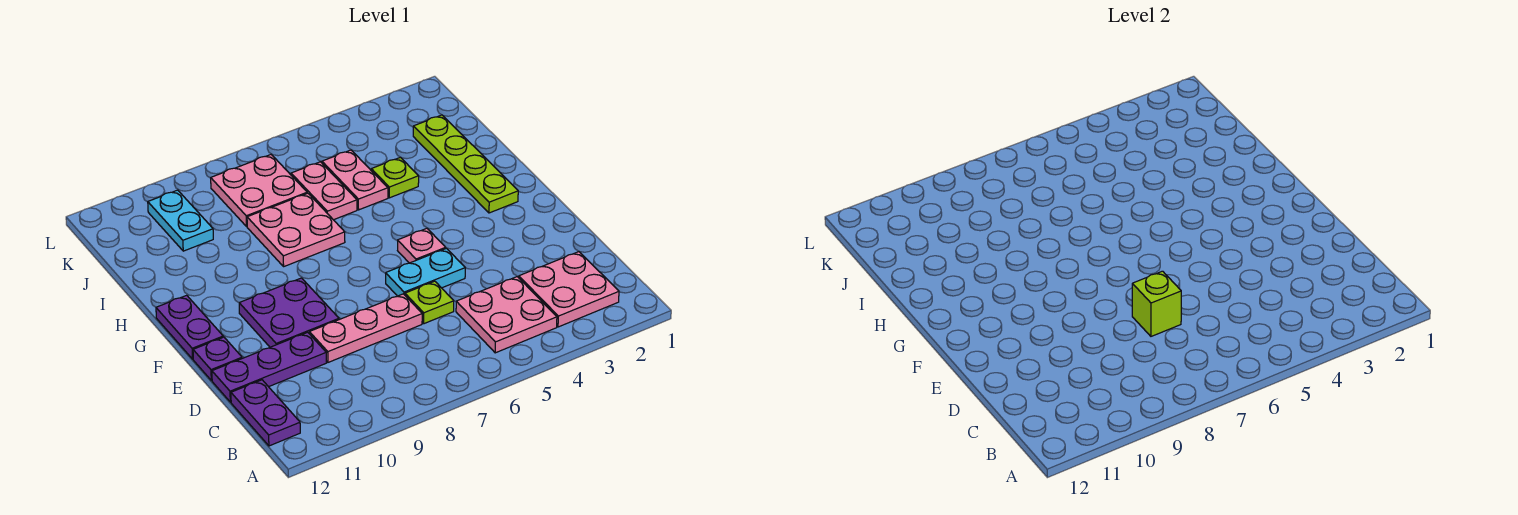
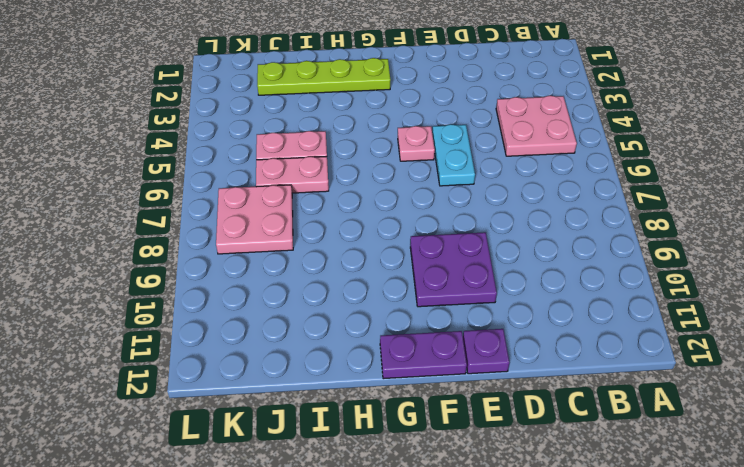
none -> pink 2x2 plate [519,252,619,327]
none -> purple 1x2 plate [231,380,300,446]
none -> lime 1x1 plate [405,281,454,324]

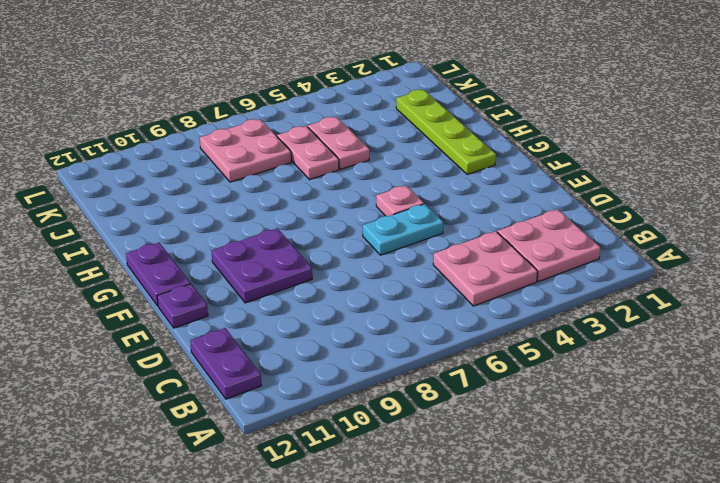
none -> lime 1x1 plate [405,281,454,324]
none -> pink 1x3 plate [309,294,422,362]
none -> purple 1x3 plate [212,332,326,402]

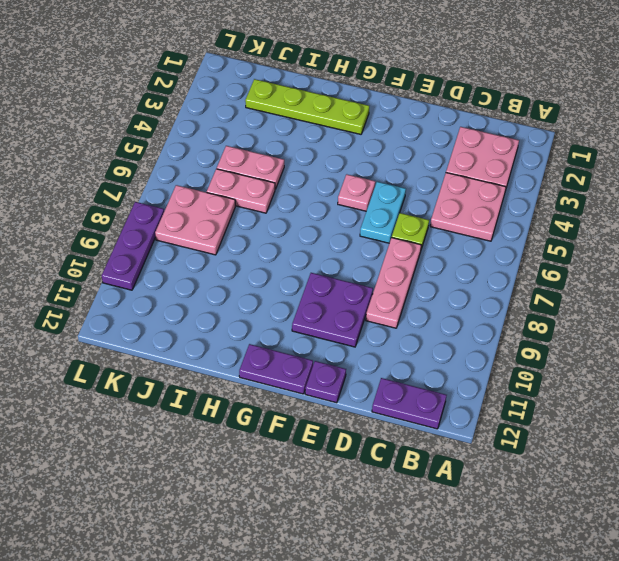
purple 1x3 plate [102,202,164,290] -> purple 1x3 plate moved to [212,332,326,402]
none -> pink 2x2 plate [247,193,345,266]
none -> lime 1x1 plate [371,157,419,198]
none -> cyan 1x2 plate [148,190,213,251]

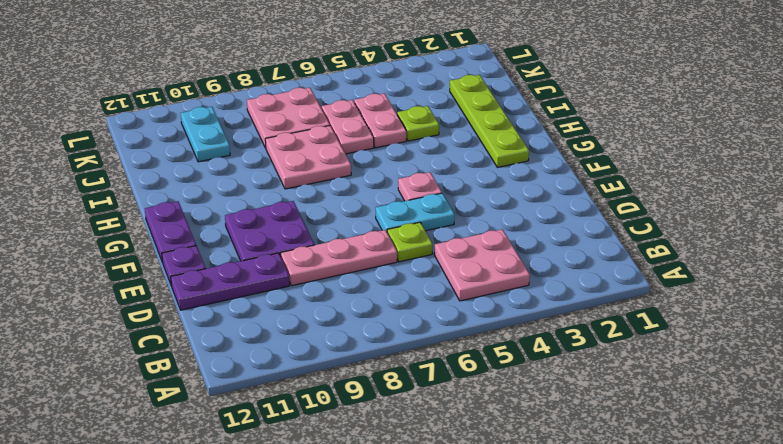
none -> pink 2x2 plate [519,252,619,327]
none -> purple 1x2 plate [231,380,300,446]
none -> lime 1x1 brick [1132,271,1181,336]

